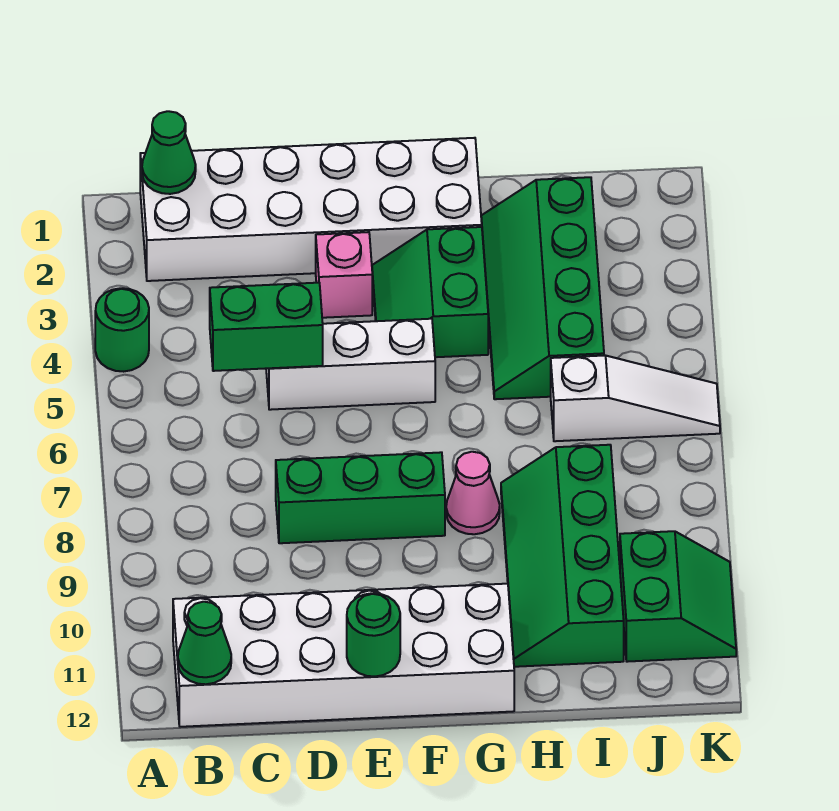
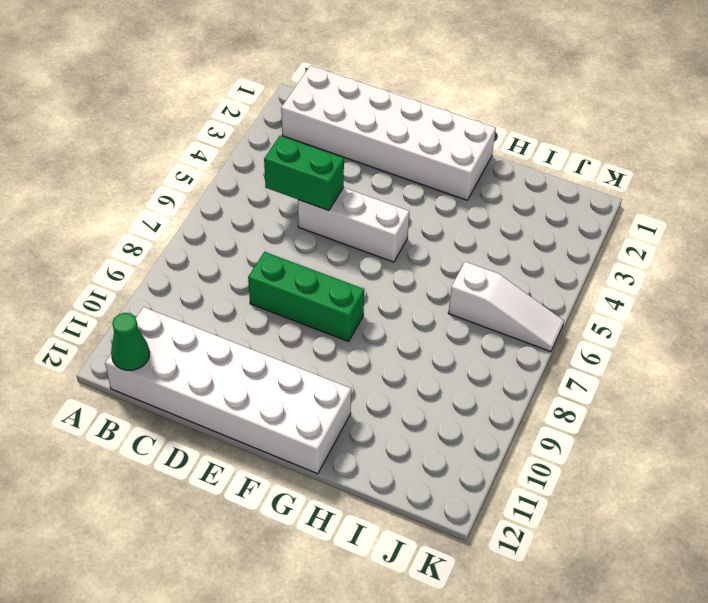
none -> green 1x1 round brick [95,288,149,372]
none -> pink 1x1 brick [316,232,372,318]
none -> green 2x2 slope [372,227,488,357]

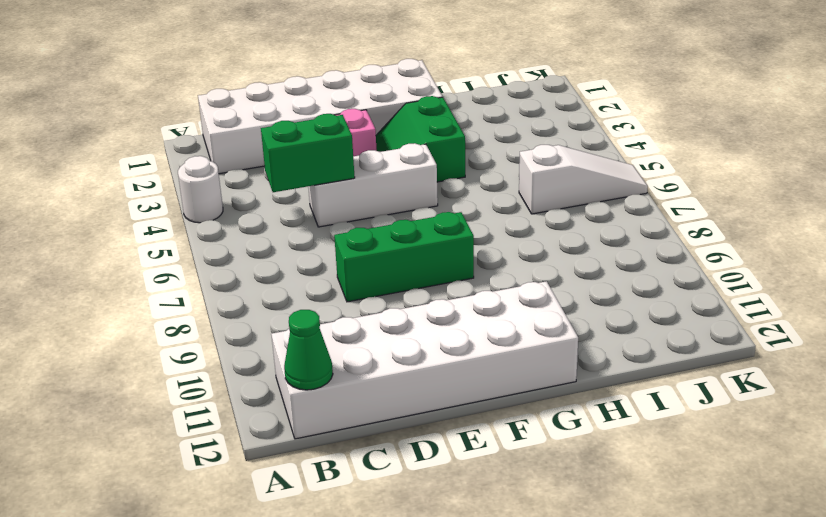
white 1x1 round brick [178,156,223,223] -> green 1x1 round brick [95,288,149,372]
none -> pink 1x1 cone [446,452,500,534]
none -> green 2x4 slope [481,177,604,399]
none -> green 2x4 slope [501,445,624,667]

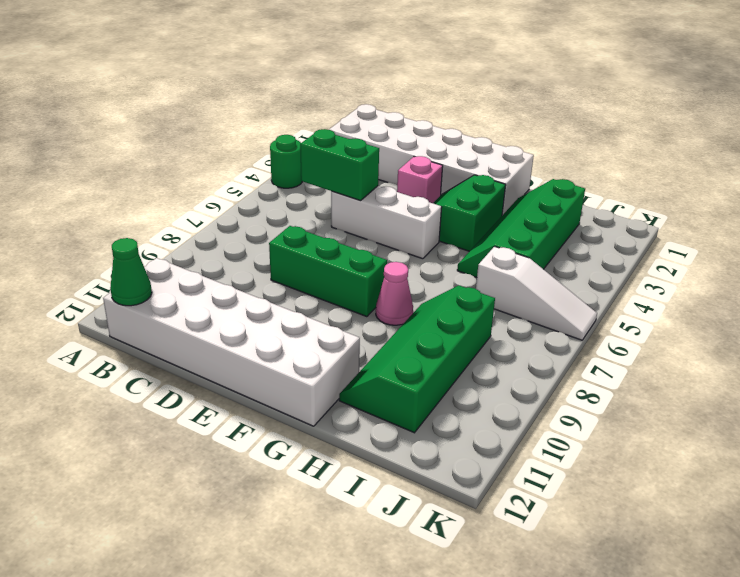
none -> green 2x2 slope [620,531,736,662]
none -> green 1x1 cone [142,111,196,194]
none -> green 1x1 round brick [347,593,400,677]

